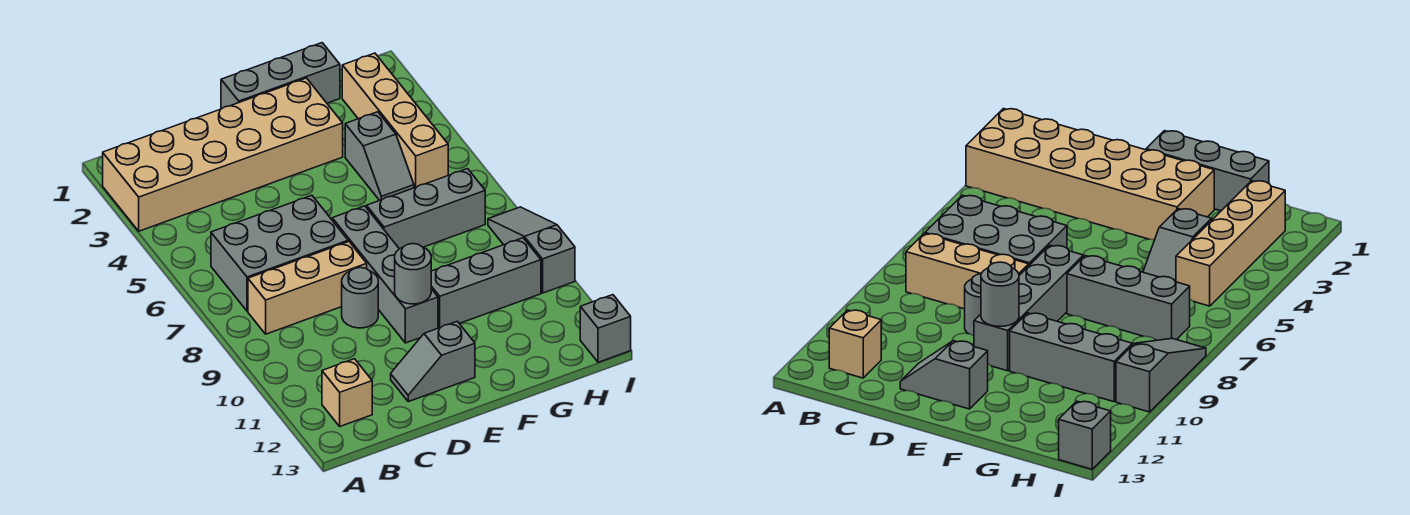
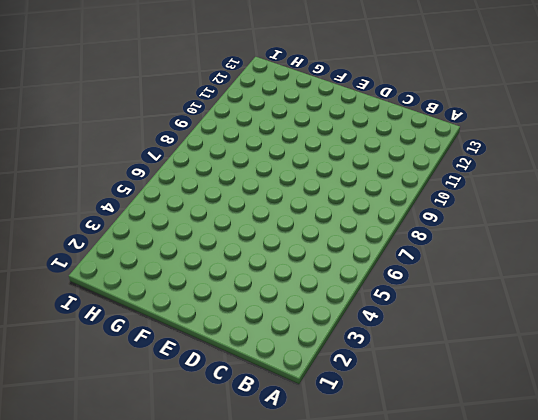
none -> tan 2x6 brick [103,78,343,231]
none -> grey 2x3 brick [211,195,348,311]
none -> tan 1x3 brick [248,242,367,334]

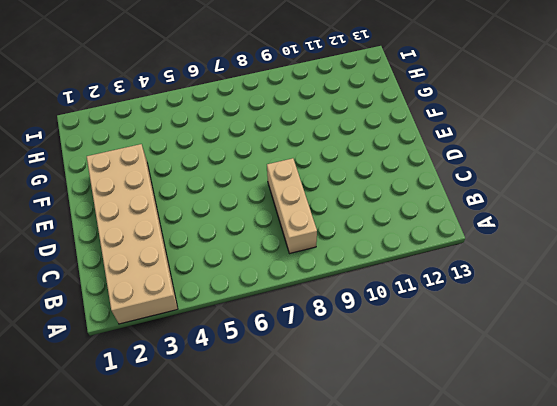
none -> grey 2x3 brick [211,195,348,311]
none -> tan 1x1 brick [322,359,372,426]
none -> grey 1x1 round brick [342,267,378,328]

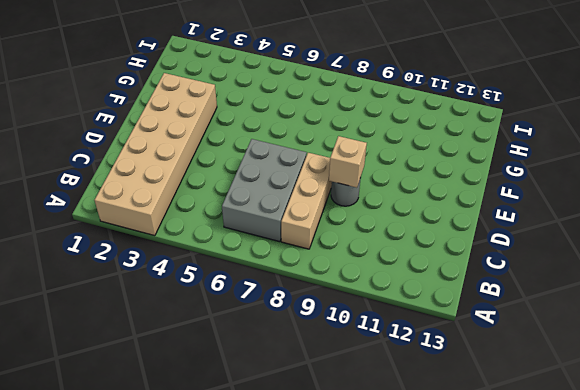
tan 1x1 brick [329,136,367,188] -> tan 1x1 brick moved to [322,359,372,426]
none -> grey 1x2 slope [391,321,475,402]
none -> grey 1x3 brick [221,43,340,109]
none -> grey 1x4 brick [332,206,438,343]

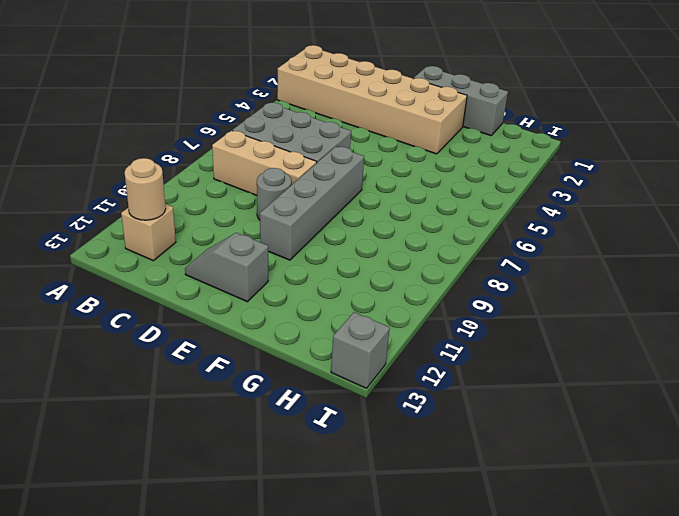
tan 1x1 round brick [125,158,166,220] -> none
none -> grey 1x3 brick [367,169,485,249]
none -> grey 1x3 brick [431,238,541,328]
none -> grey 1x2 slope [345,112,414,200]

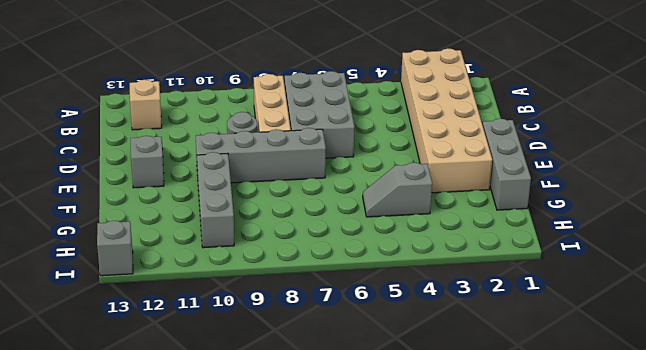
none -> grey 1x3 brick [367,169,485,249]
none -> tan 1x4 brick [342,53,448,188]
none -> grey 1x3 slope [488,207,575,293]

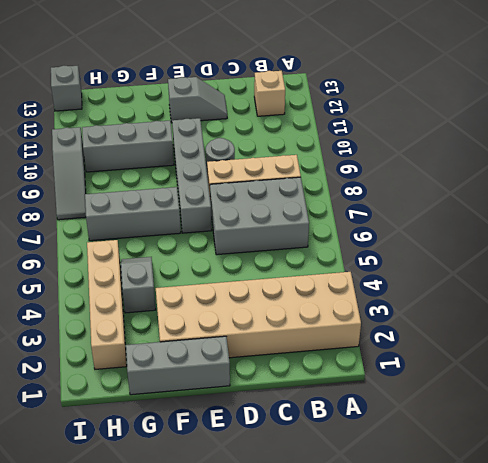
none -> grey 1x1 round brick [395,244,431,304]

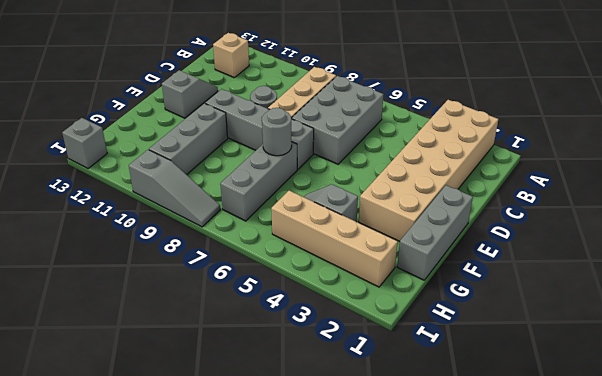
grey 1x1 round brick [262,108,292,156] -> grey 1x1 round brick moved to [395,244,431,304]

